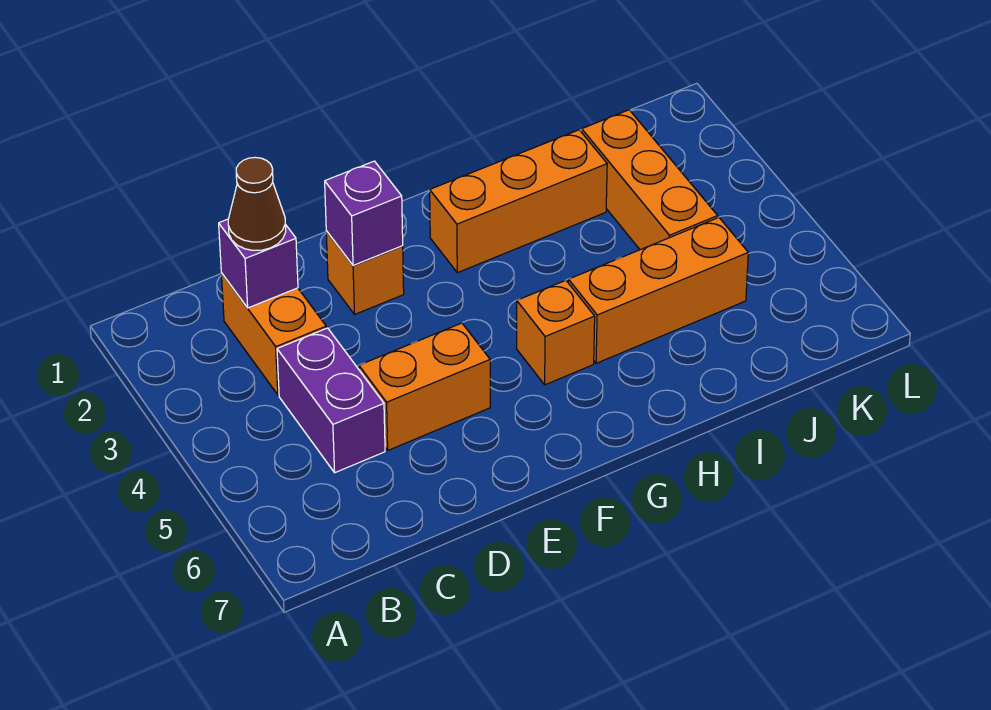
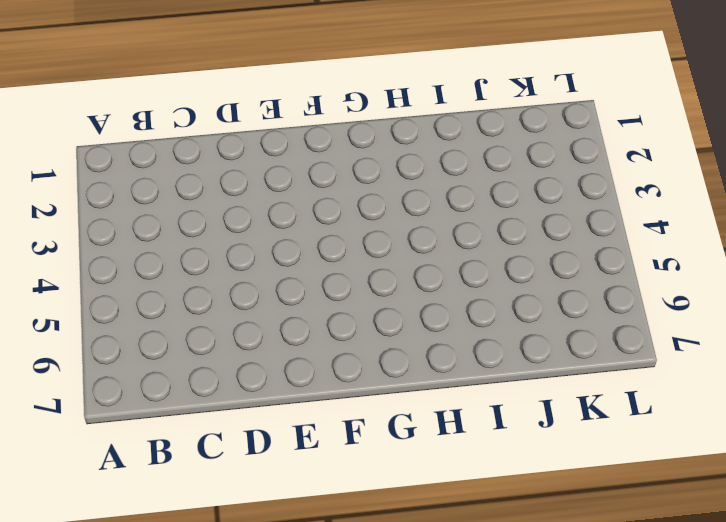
none -> orange 1x2 brick [221,273,326,395]
none -> purple 1x2 brick [277,328,385,473]

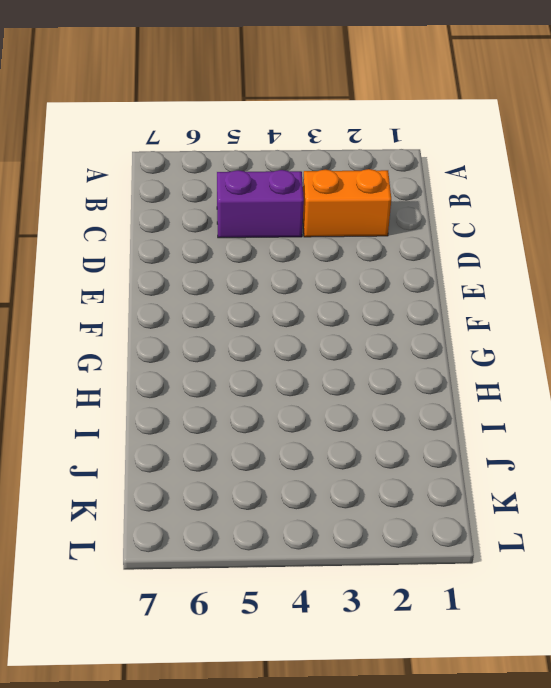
none -> orange 1x2 brick [359,323,490,450]
none -> orange 1x1 brick [326,231,404,314]

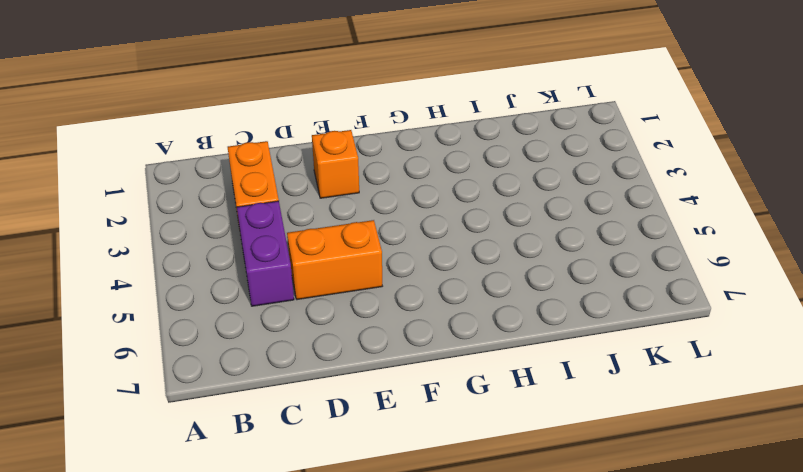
none -> orange 1x3 brick [430,130,607,273]
none -> orange 1x1 brick [517,280,595,385]

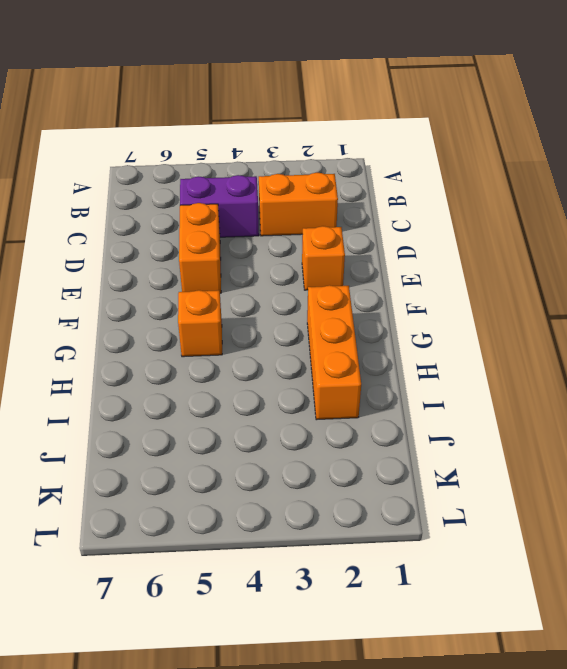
none -> orange 1x3 brick [568,217,748,363]
none -> orange 1x3 brick [582,110,718,250]

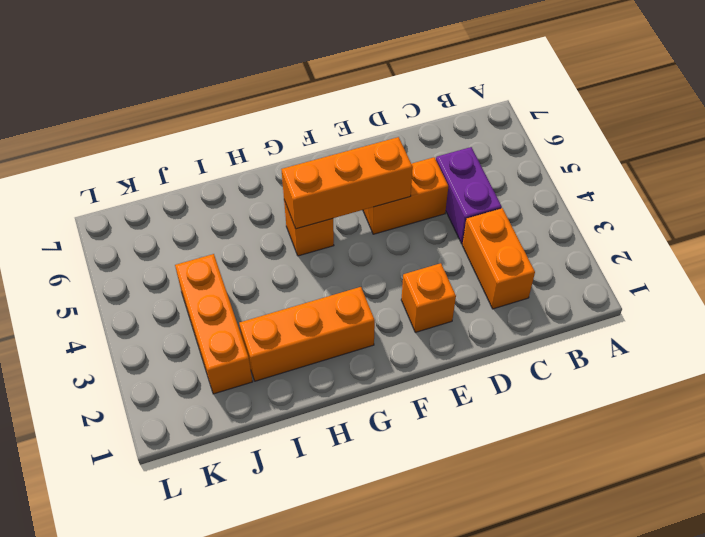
orange 1x3 brick [281,137,413,229] -> orange 1x3 brick moved to [568,217,748,363]
none -> purple 1x1 brick [219,219,298,308]
none -> purple 1x1 brick [325,161,403,265]

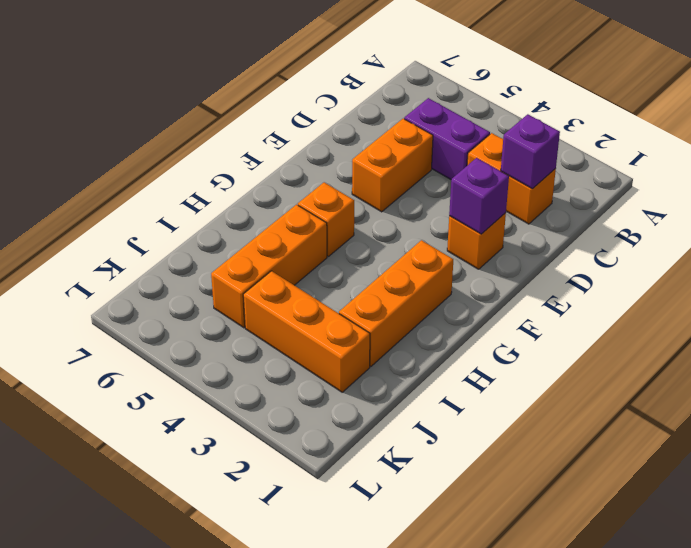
none -> brown 1x1 cone [228,157,286,250]

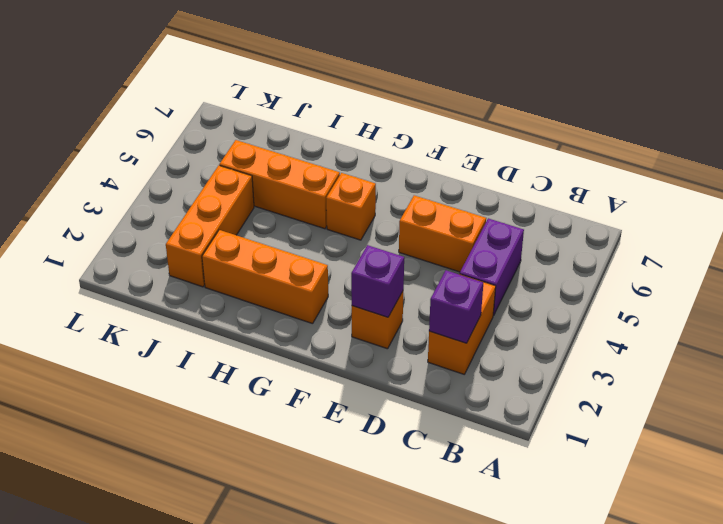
none -> brown 1x1 cone [228,157,286,250]

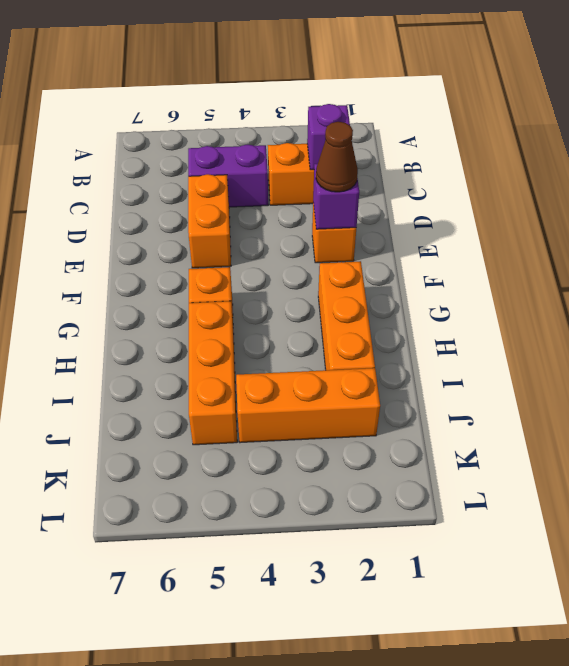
brown 1x1 cone [316,122,358,192] -> brown 1x1 cone moved to [228,157,286,250]

